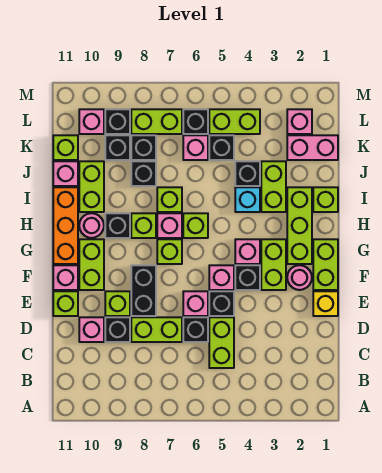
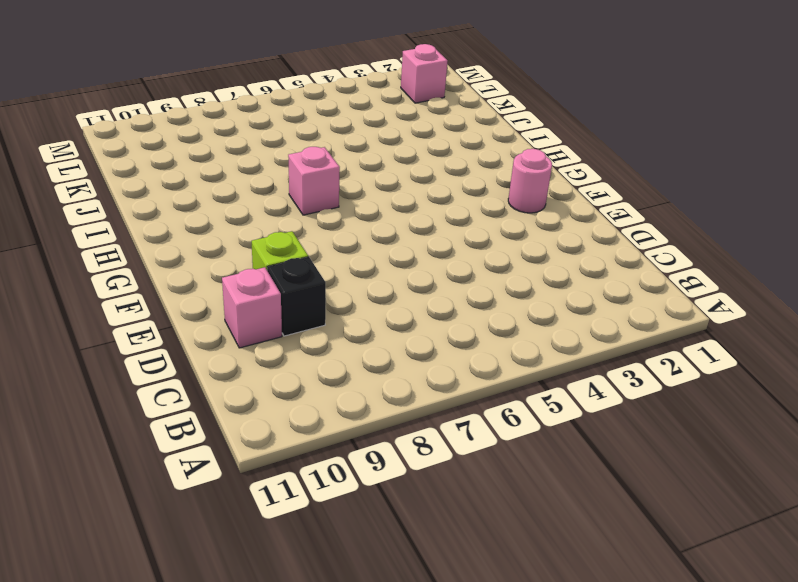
none -> lime 1x2 brick [209,317,234,368]
none -> black 1x1 brick [183,317,208,342]
none -> lime 1x2 brick [131,317,182,342]
none -> yellow 1x1 brick [313,291,338,316]

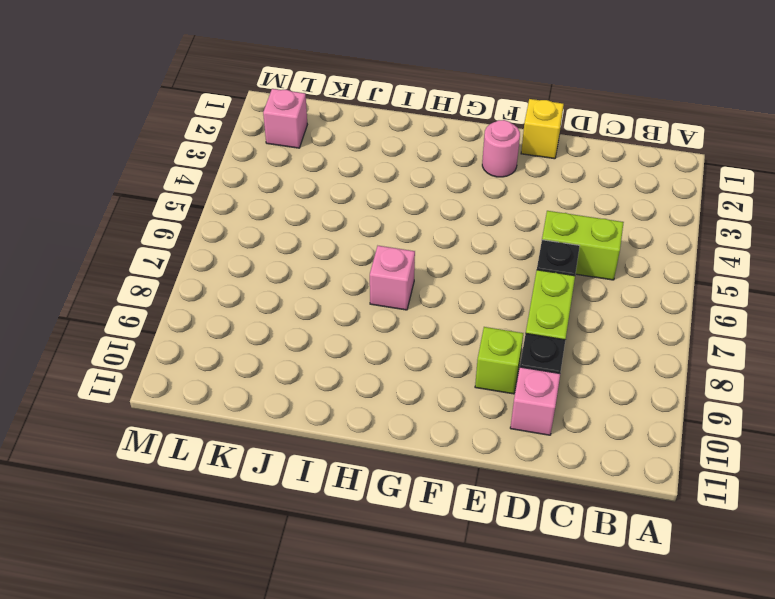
none -> black 1x1 brick [209,291,234,316]
none -> pink 1x1 brick [183,291,208,316]
none -> black 1x2 brick [131,265,156,316]
none -> lime 1x1 brick [53,291,78,316]

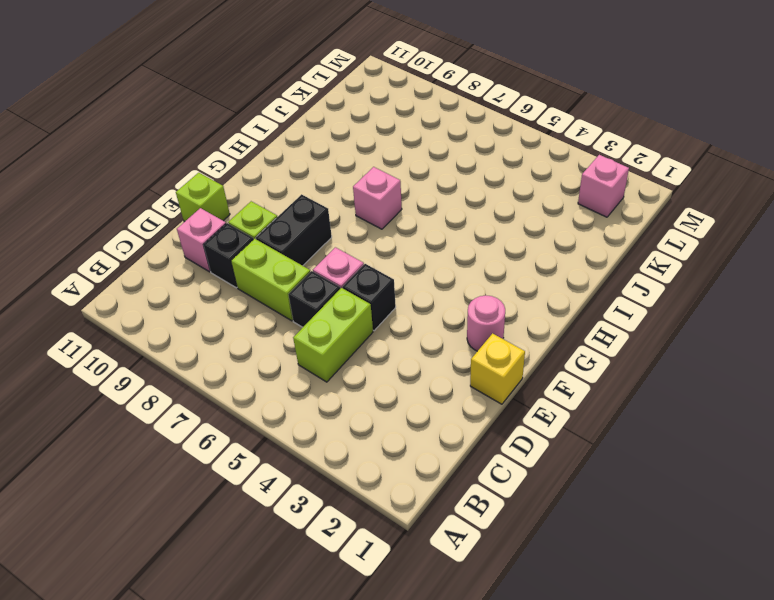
none -> lime 1x2 brick [313,239,338,290]
none -> lime 1x2 brick [261,239,286,290]
none -> black 1x1 brick [235,265,260,290]
none -> pink 1x1 brick [209,265,234,290]

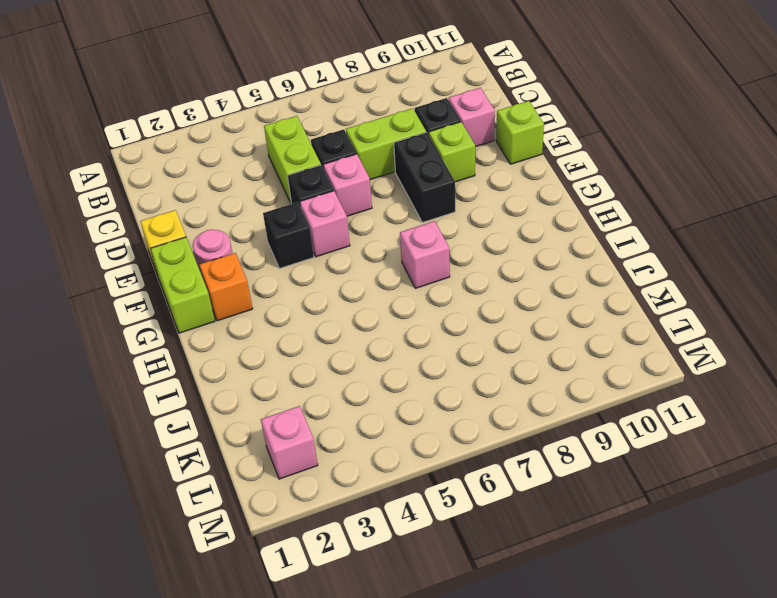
orange 1x1 brick [199,253,253,321] -> lime 1x3 brick [287,187,312,264]
none -> lime 1x2 brick [261,239,286,290]
none -> lime 1x2 brick [79,239,104,290]
none -> pink 1x1 brick [53,265,78,290]
none -> pink 1x1 brick [235,239,260,264]

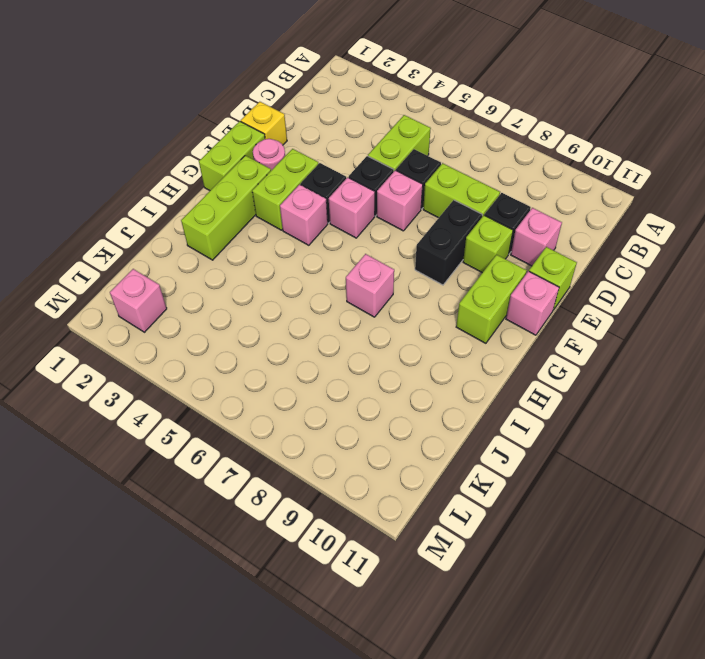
none -> lime 1x1 brick [157,239,182,264]
none -> orange 1x3 brick [53,187,78,264]
none -> lime 1x1 brick [183,213,208,238]
none -> lime 1x1 brick [131,213,156,238]

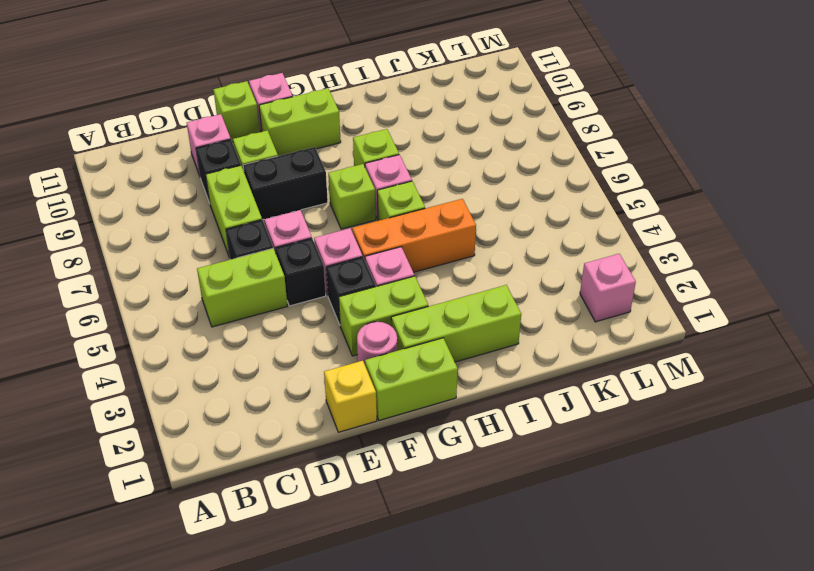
orange 1x3 brick [352,199,476,272] -> orange 1x3 brick moved to [53,187,78,264]
none -> black 1x1 brick [105,213,130,238]
none -> pink 1x1 round brick [79,213,104,238]
none -> lime 1x1 brick [313,187,338,212]
none -> lime 1x2 brick [261,161,286,212]

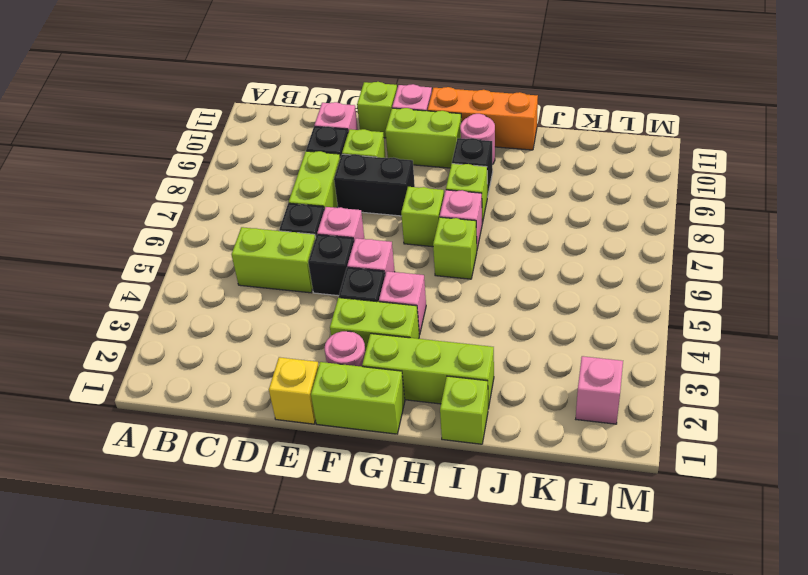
none -> lime 1x2 brick [261,161,286,212]
none -> cyan 1x1 brick [235,187,260,212]
none -> lime 1x1 brick [157,187,182,212]
none -> lime 1x2 brick [79,161,104,212]

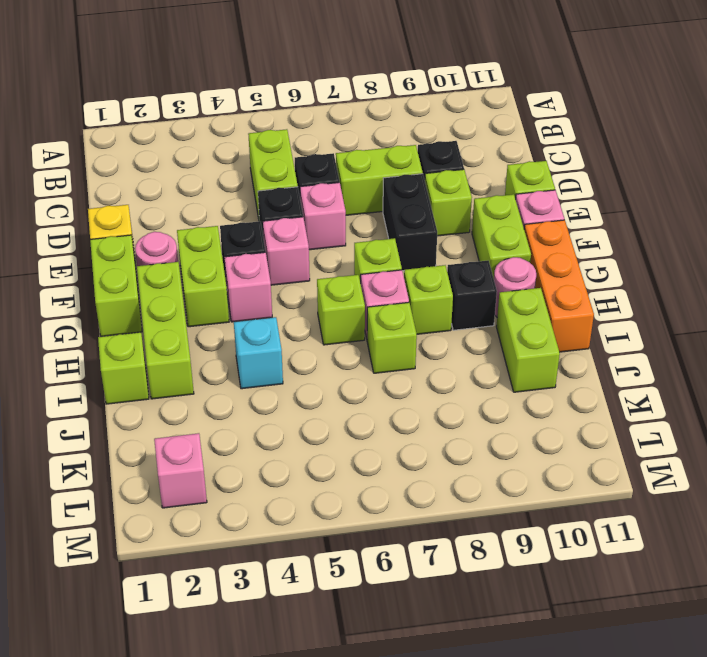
none -> pink 1x1 brick [79,317,104,342]
none -> lime 1x2 brick [261,161,286,212]
none -> black 1x1 brick [235,161,260,186]
none -> black 1x1 brick [131,161,156,186]

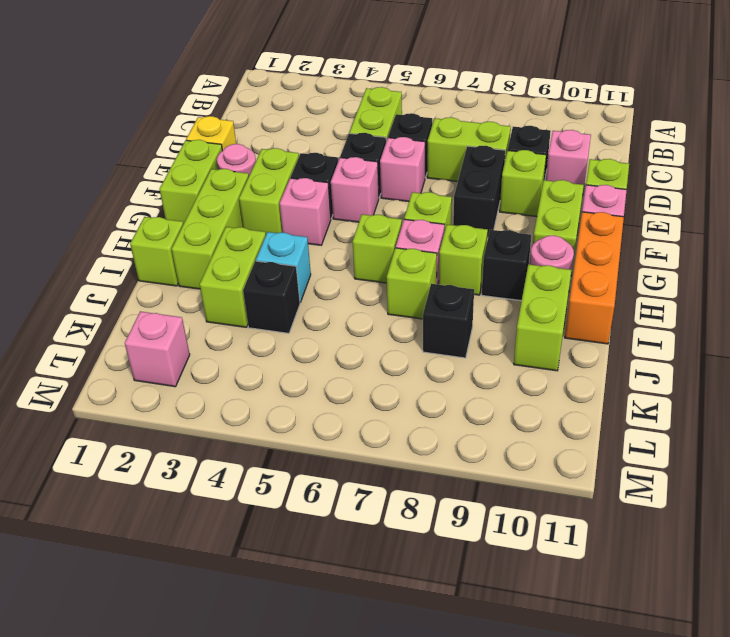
none -> pink 1x1 brick [53,161,78,186]
none -> pink 1x2 brick [287,135,338,160]
none -> black 1x1 brick [209,135,234,160]
none -> pink 1x1 brick [183,135,208,160]

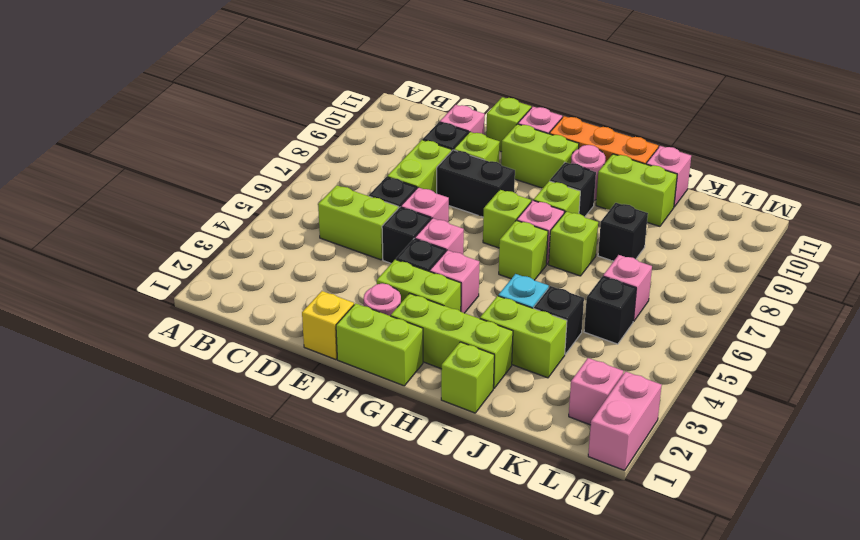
pink 1x2 brick [588,372,662,470] -> pink 1x2 brick moved to [287,135,338,160]
none -> black 1x1 brick [131,135,156,160]
none -> black 1x1 brick [105,135,130,160]
none -> lime 1x1 brick [53,135,78,160]
none -> lime 1x2 brick [209,109,260,134]

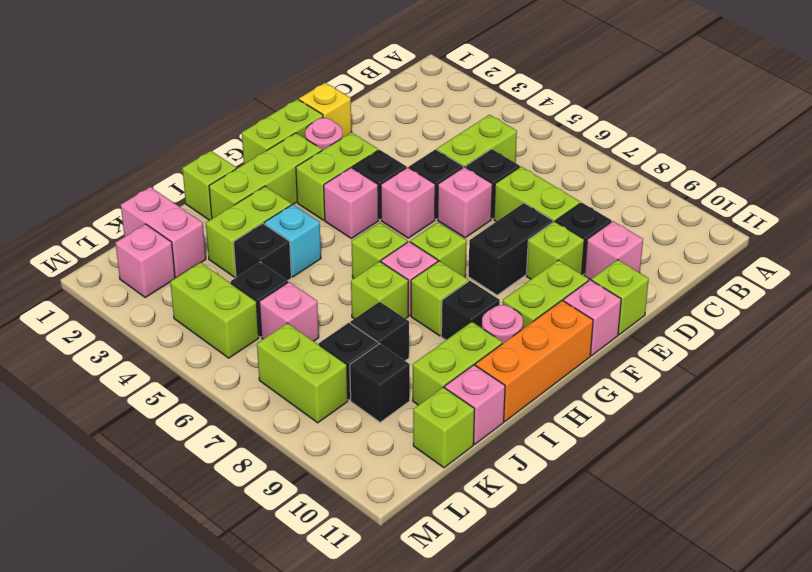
none -> black 1x1 brick [183,109,208,134]
none -> black 1x1 brick [105,109,130,134]
none -> pink 1x1 brick [79,109,104,134]

